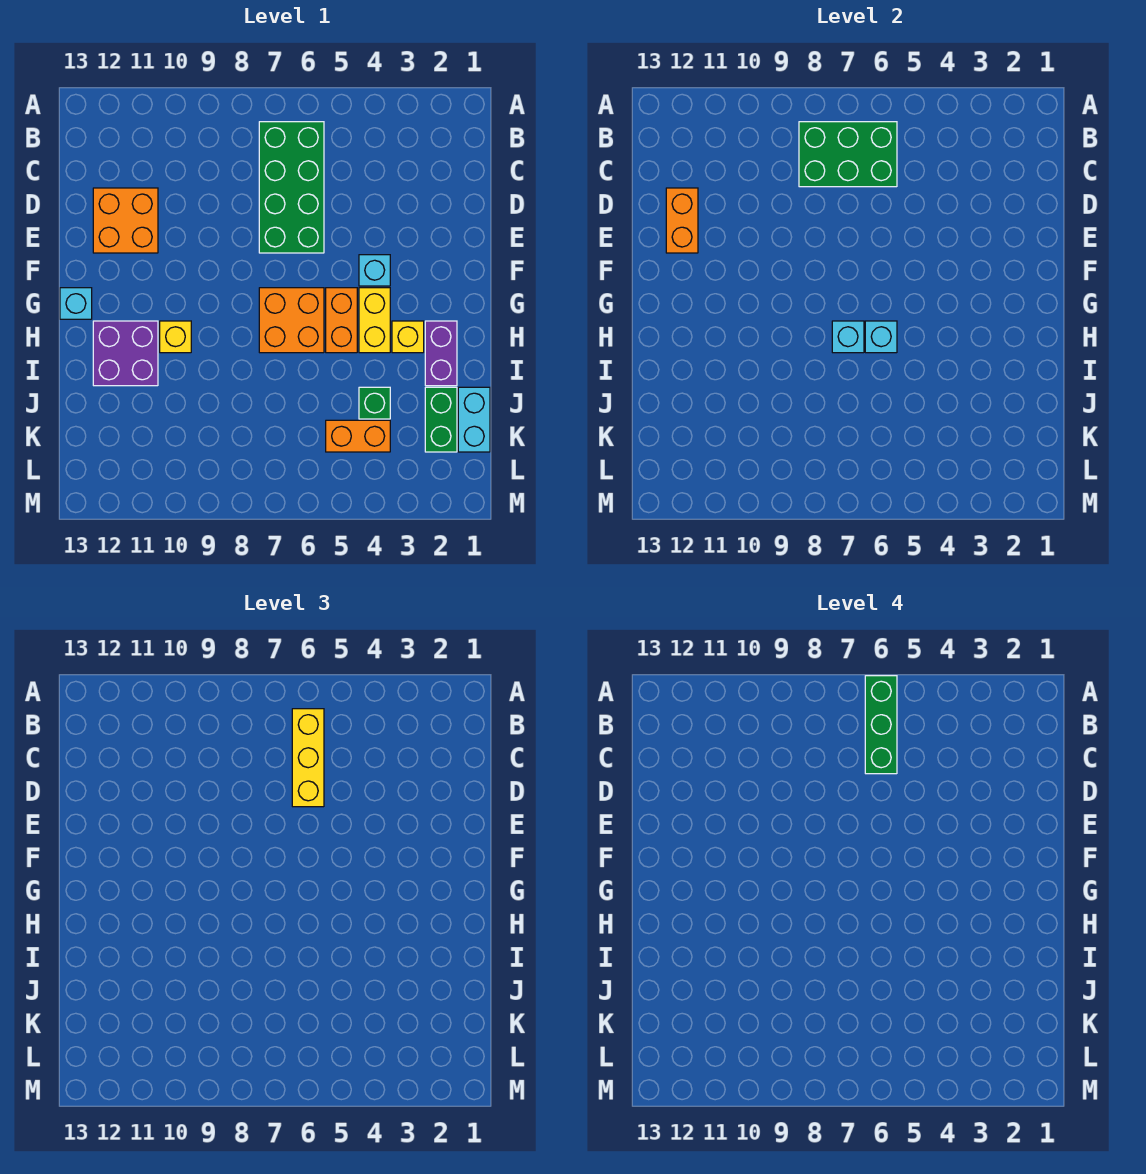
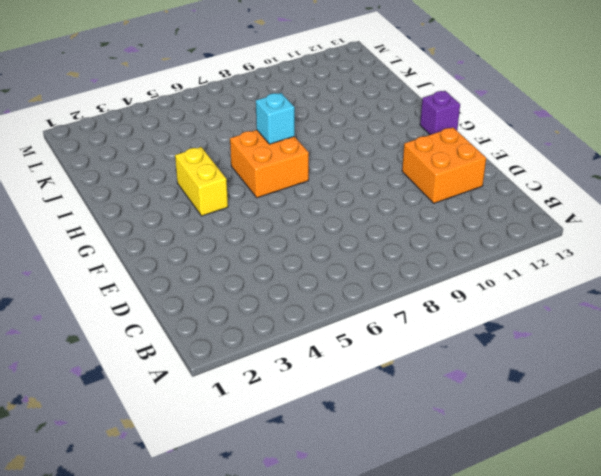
purple 1x1 brick [420,91,460,135] -> cyan 1x1 brick [60,288,92,319]
none -> green 2x4 brick [259,122,324,253]
none -> cyan 1x1 brick [359,255,390,286]
none -> orange 1x2 brick [326,288,357,353]

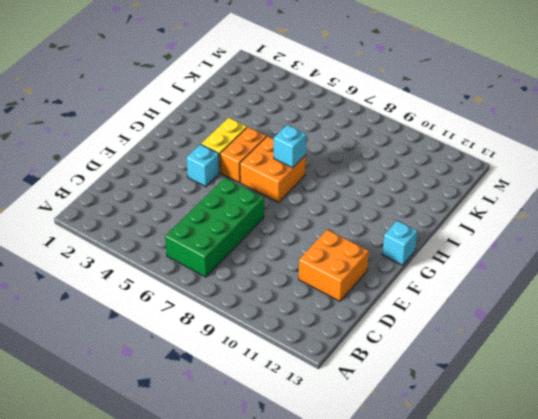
none -> purple 1x2 brick [425,321,457,386]
none -> yellow 1x1 brick [392,321,424,353]
none -> yellow 1x1 brick [160,321,191,353]

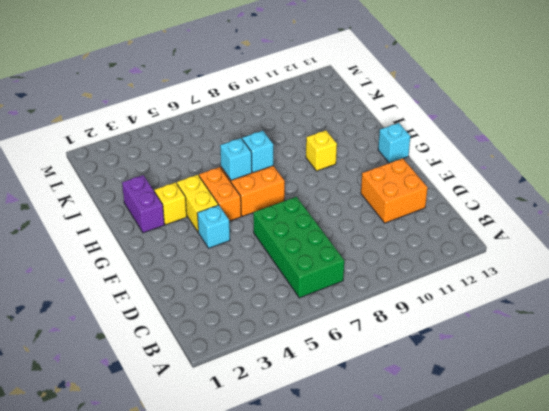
none -> purple 2x2 brick [93,321,158,386]
none -> cyan 1x2 brick [458,387,490,452]
none -> green 1x2 brick [425,387,457,452]

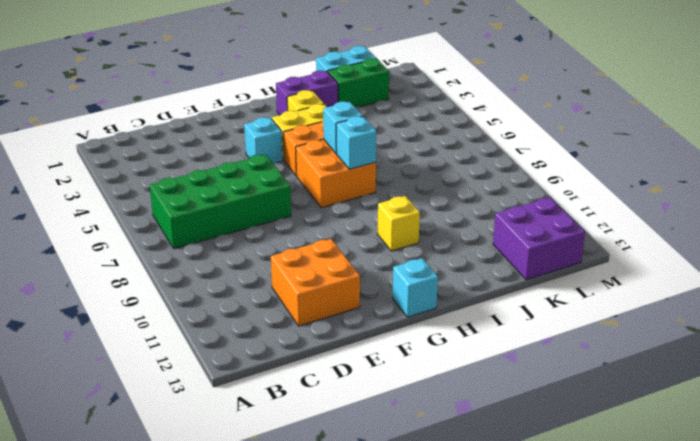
purple 2x2 brick [493,197,585,280] -> purple 2x2 brick moved to [93,321,158,386]
none -> green 1x1 brick [359,387,390,419]
none -> orange 1x2 brick [326,420,390,452]
none -> green 2x3 brick [799,122,897,187]

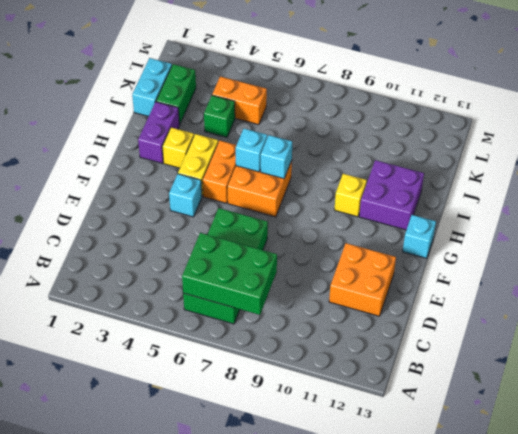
none -> orange 1x2 brick [666,188,698,253]
none -> yellow 1x3 brick [292,709,324,807]
none -> green 1x3 brick [865,676,897,774]

